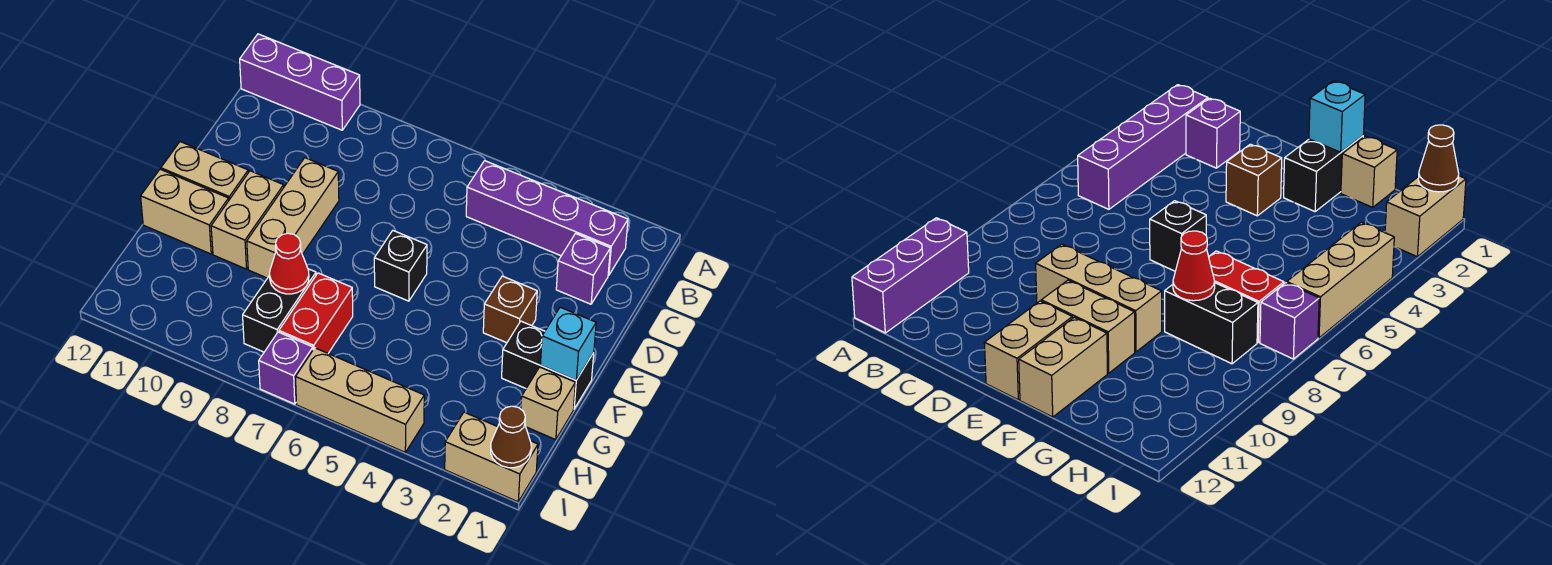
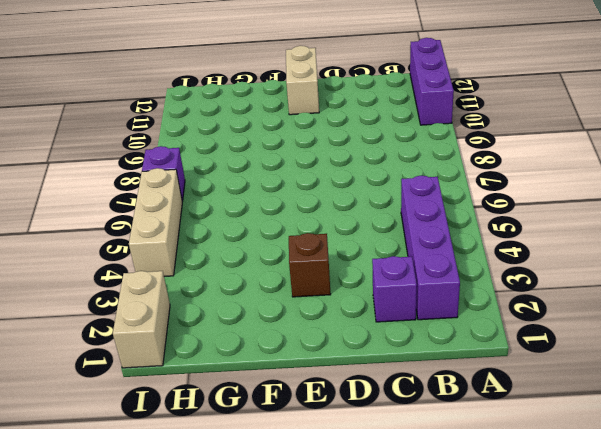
none -> tan 1x3 brick [247,158,339,278]
none -> black 1x1 brick [374,231,427,301]
none -> tan 1x2 brick [211,171,284,269]

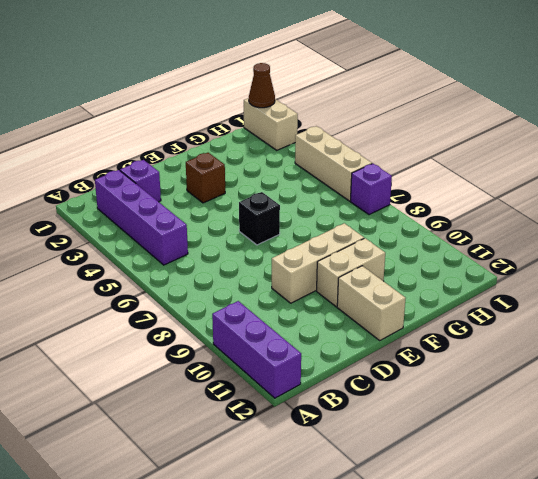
none -> black 1x2 brick [502,321,594,409]
none -> tan 1x2 brick [141,169,229,254]
none -> tan 1x1 brick [521,367,575,440]

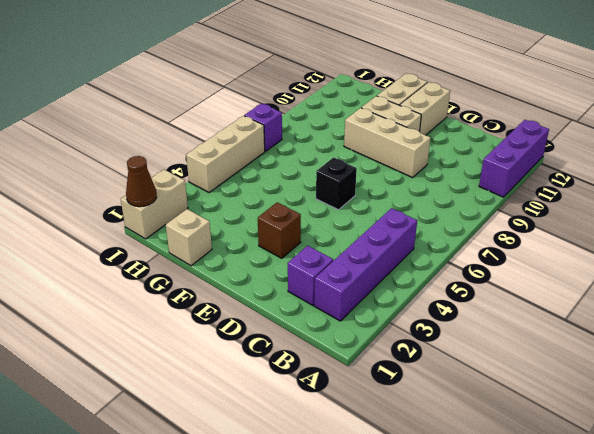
none -> black 1x2 brick [502,321,594,409]
none -> red 1x2 brick [279,273,353,353]
none -> black 1x2 brick [243,269,316,352]

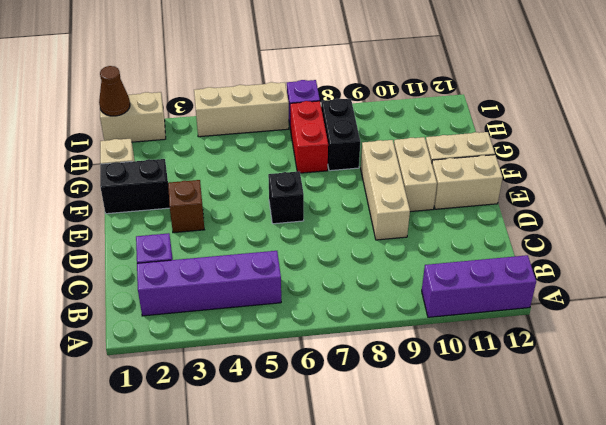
none -> cyan 1x1 brick [540,307,596,380]
none -> red 1x1 cone [270,233,309,294]

